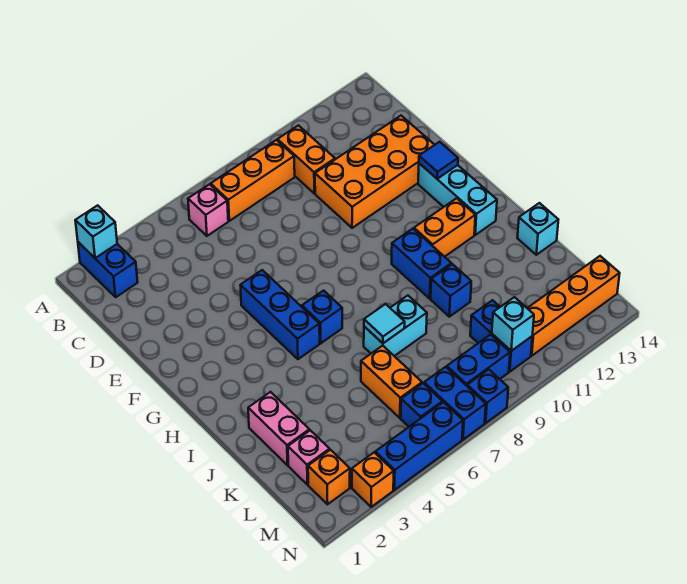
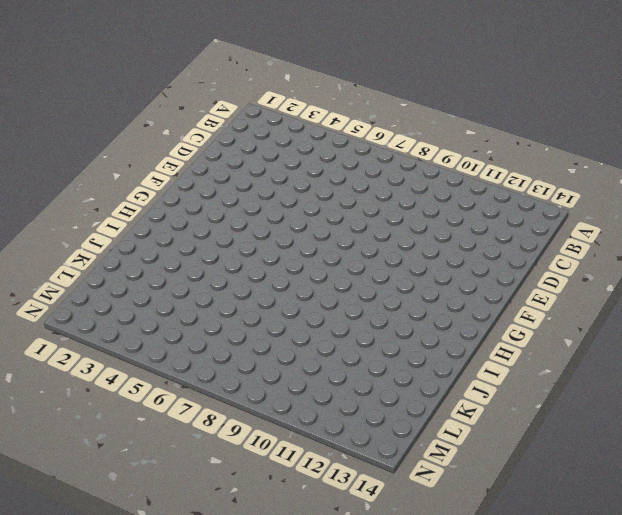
none -> blue 1x2 brick [78,242,138,297]
none -> pink 1x1 brick [188,184,228,236]
none -> orange 1x3 brick [211,140,295,221]

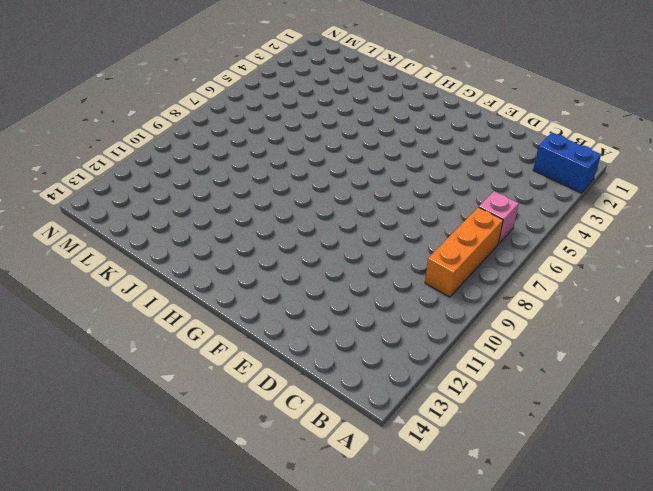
none -> orange 1x2 brick [278,125,335,193]
none -> orange 2x4 brick [315,116,434,228]
none -> blue 1x3 brick [240,270,320,359]

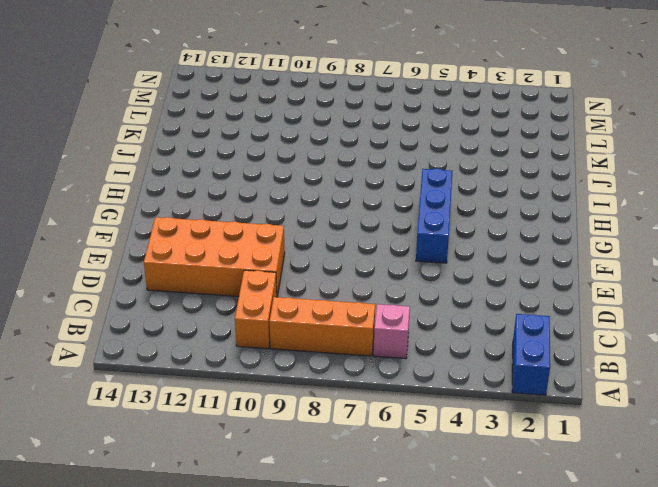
none -> cyan 1x3 brick [418,163,497,235]
none -> blue 1x1 brick [302,291,342,343]
none -> blue 1x2 brick [392,229,451,299]

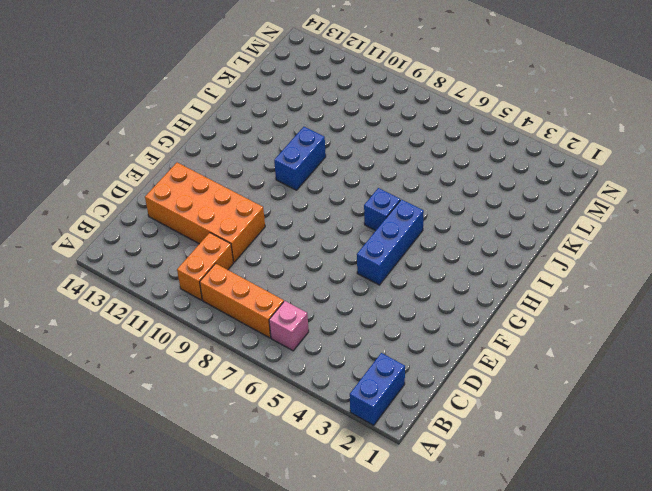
none -> cyan 1x3 brick [418,163,497,235]
none -> orange 1x2 brick [414,198,475,257]
none -> pink 1x2 brick [248,392,309,465]

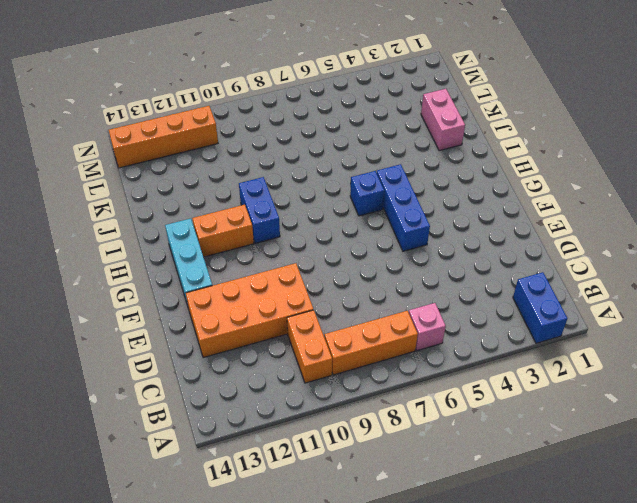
none -> cyan 1x2 brick [364,296,427,356]
none -> blue 1x1 brick [431,264,471,317]
none -> cyan 1x1 brick [517,203,558,255]

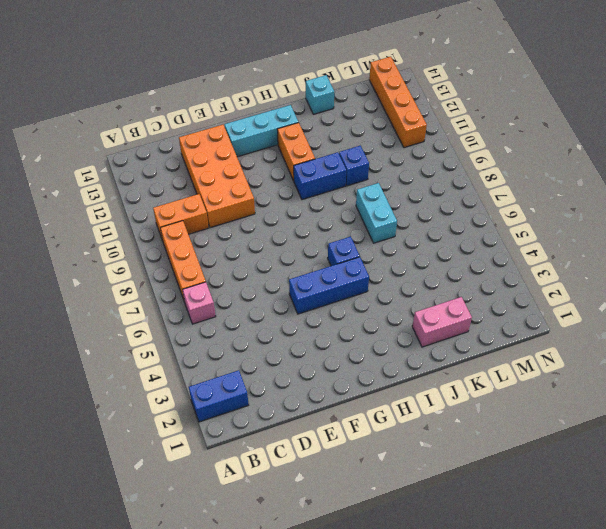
none -> orange 1x2 brick [361,346,422,418]
none -> pink 1x1 brick [288,430,330,485]
none -> blue 1x2 brick [470,300,532,372]

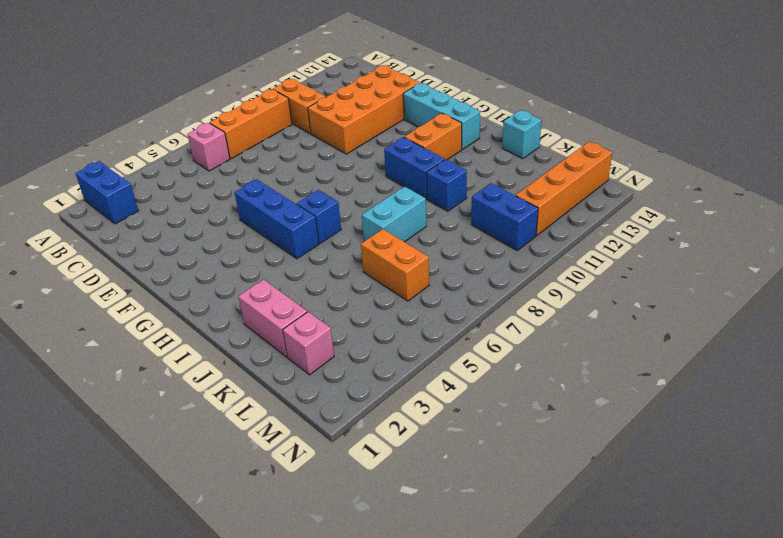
none -> orange 1x1 brick [308,450,350,504]
none -> blue 1x1 brick [401,383,442,427]
none -> blue 1x2 brick [424,367,486,440]

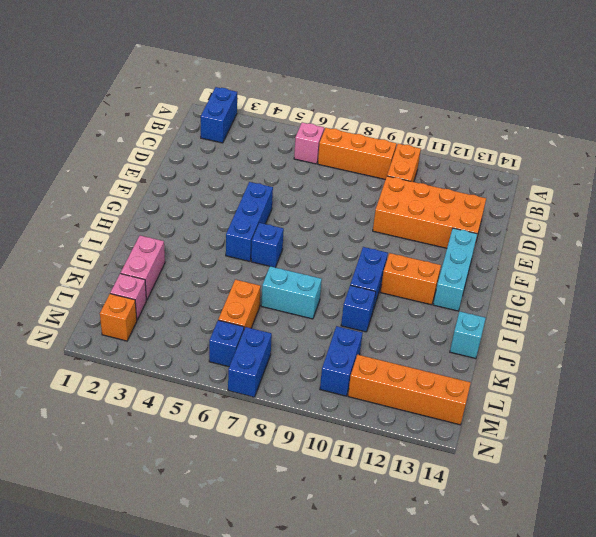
none -> blue 1x2 brick [447,335,510,386]
none -> orange 1x1 brick [352,452,394,507]
none -> blue 1x3 brick [375,402,463,490]

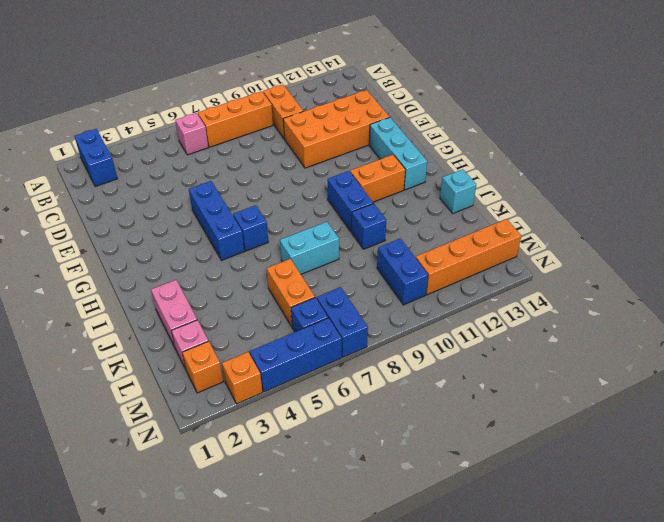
none -> blue 1x2 brick [447,335,510,386]
none -> blue 1x1 brick [467,369,508,423]
none -> cyan 1x1 brick [75,205,117,258]

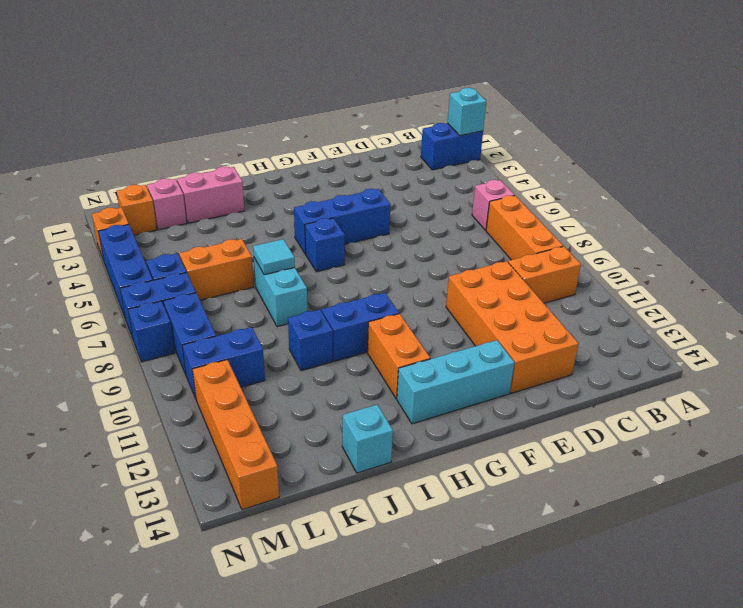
none -> blue 1x1 tile [419,142,458,179]
none -> cyan 1x1 brick [492,297,534,351]

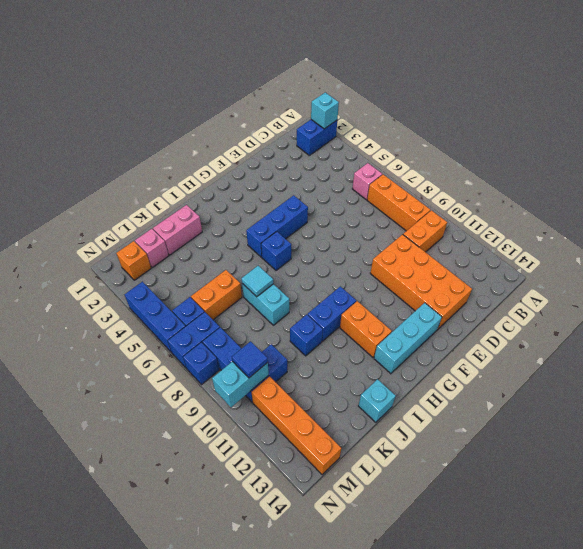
cyan 1x2 brick [212,361,269,407] -> cyan 1x1 brick [492,297,534,351]
blue 1x1 tile [232,341,268,378] -> blue 1x1 tile moved to [419,142,458,179]
none -> orange 1x1 brick [352,452,394,507]

